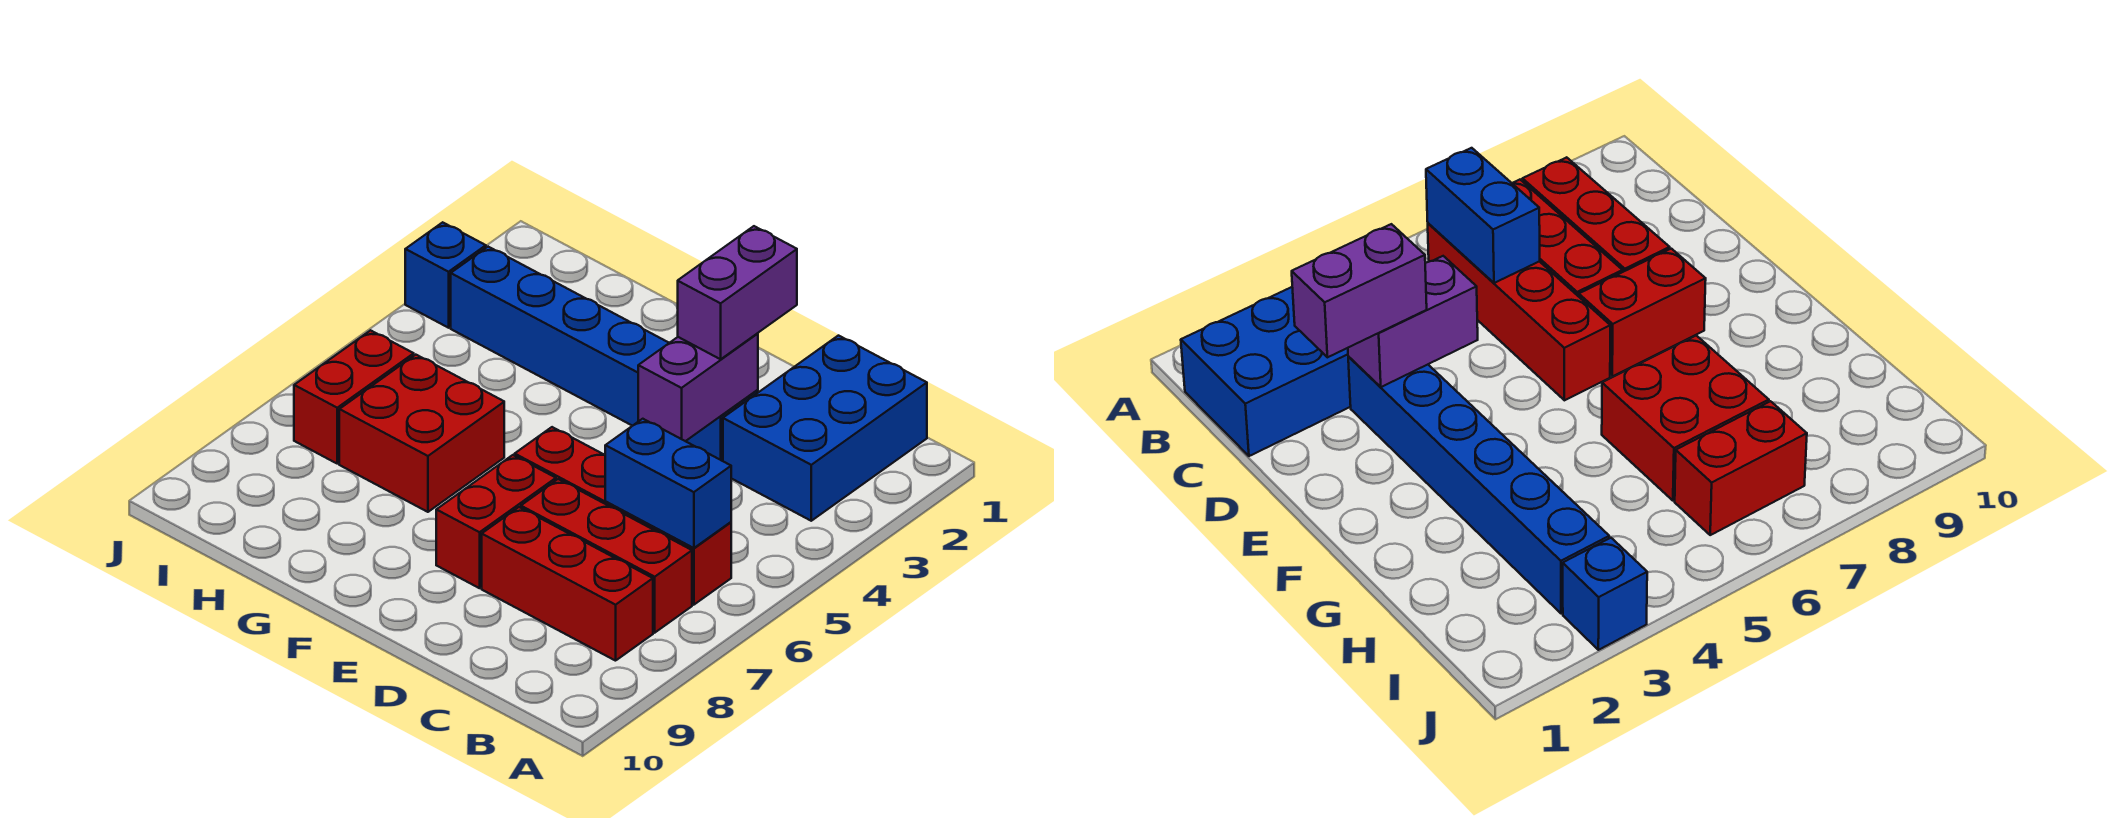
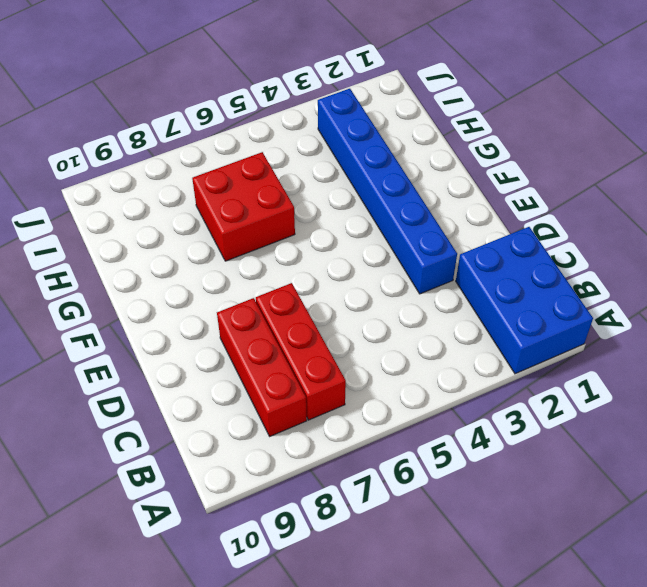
blue 2x3 brick [456,227,593,374] -> blue 2x3 brick turned to [723,336,927,521]
none -> red 1x4 brick [515,427,731,605]
none -> red 1x2 brick [436,455,556,588]
none -> red 1x2 brick [294,330,414,464]

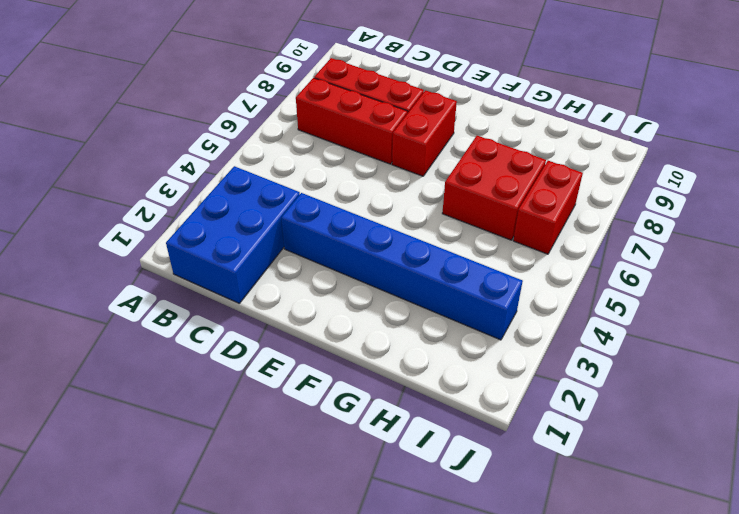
none -> red 1x4 brick [515,427,731,605]
none -> blue 1x1 brick [405,222,486,328]
none -> blue 1x2 brick [605,419,731,548]

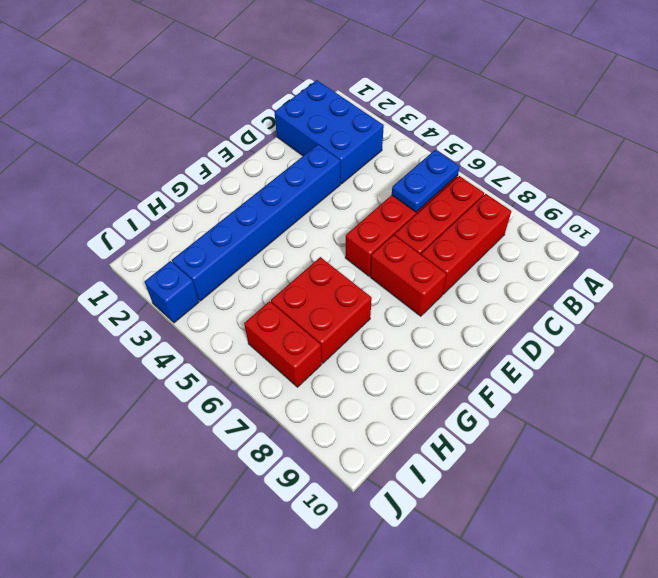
blue 1x2 plate [392,150,460,212] -> blue 1x2 brick [605,419,731,548]
none -> purple 1x2 brick [638,333,758,441]
none -> purple 1x2 brick [678,226,797,359]

